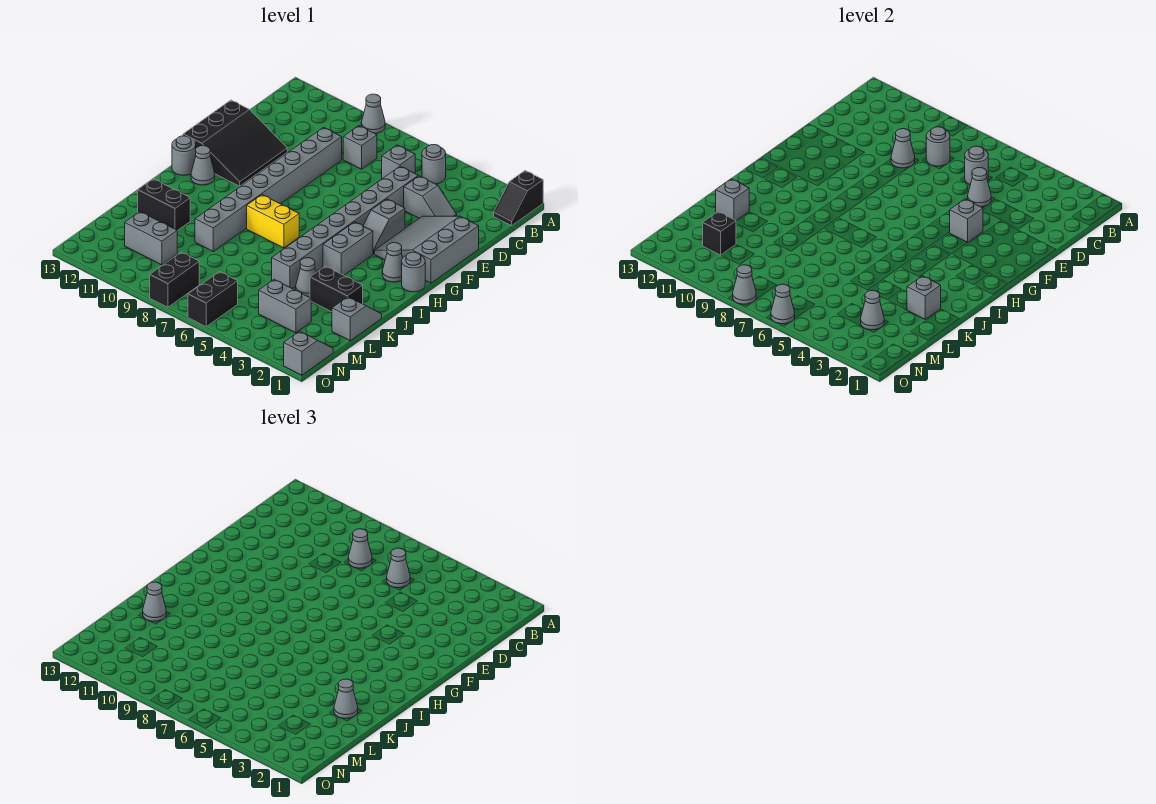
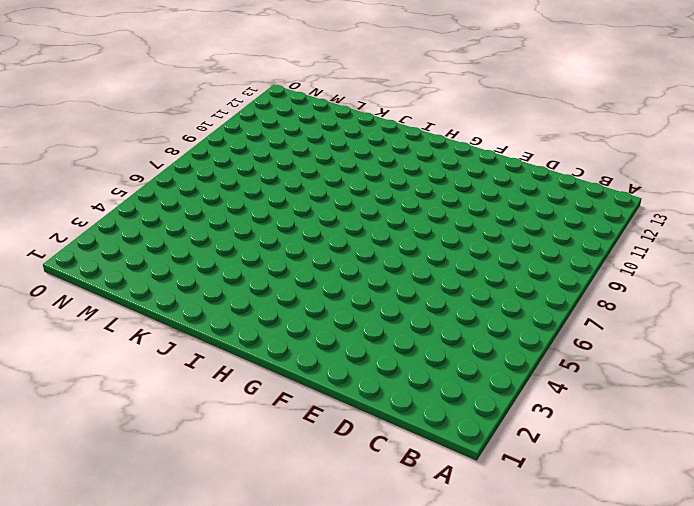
none -> black 1x2 slope [494,171,543,226]
none -> grey 1x1 cone [361,94,385,134]
none -> grey 1x1 round brick [422,145,446,184]
none -> grey 1x1 brick [382,145,415,179]

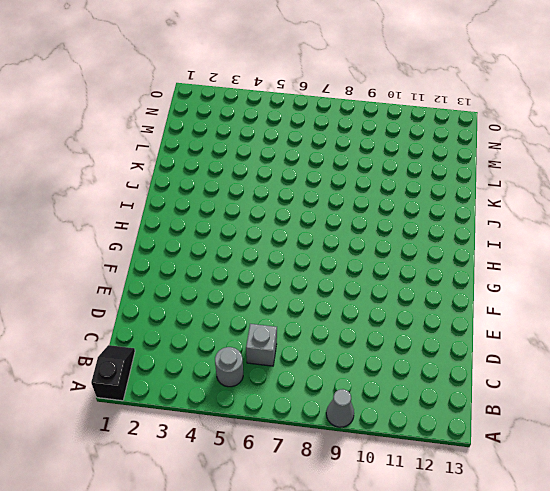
none -> grey 1x1 brick [343,126,377,169]
none -> grey 1x2 slope [404,176,457,218]
none -> grey 1x8 brick [272,166,418,289]
none -> grey 1x8 brick [195,127,342,251]

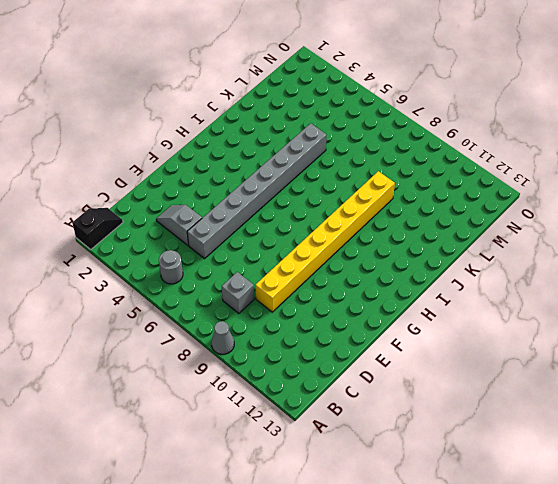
yellow 1x8 brick [255,171,395,312] -> grey 1x8 brick [195,127,342,251]
none -> grey 1x1 brick [382,145,415,179]
none -> grey 3x3 slope [375,216,479,283]
none -> black 3x3 slope [183,100,287,186]
none -> grey 1x2 slope [363,199,405,254]

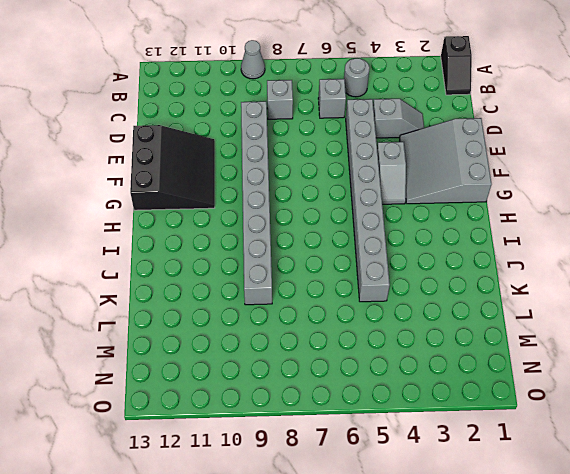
none -> grey 1x1 round brick [402,252,425,292]
none -> grey 1x1 cone [382,243,403,282]
none -> grey 1x2 brick [323,222,373,275]
none -> grey 1x1 cone [191,146,215,185]

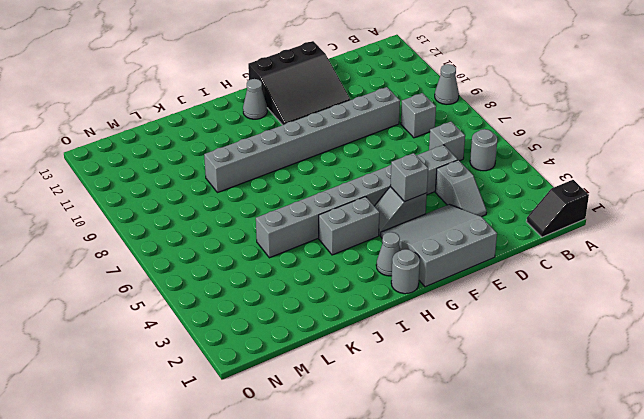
none -> grey 1x1 round brick [172,136,196,175]
none -> yellow 1x2 brick [247,195,299,248]
none -> grey 1x2 slope [332,297,382,341]
none -> black 1x2 brick [310,266,363,312]

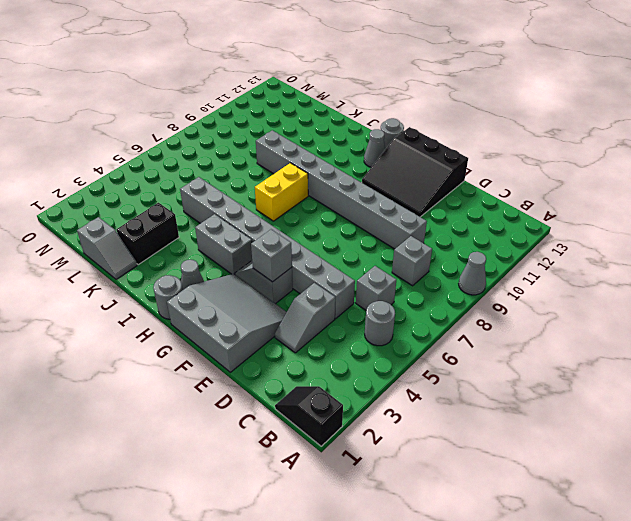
none -> grey 1x1 cone [296,258,316,297]
none -> black 1x2 brick [138,179,190,231]
none -> grey 1x2 brick [259,280,311,333]
none -> grey 1x2 brick [125,212,177,265]

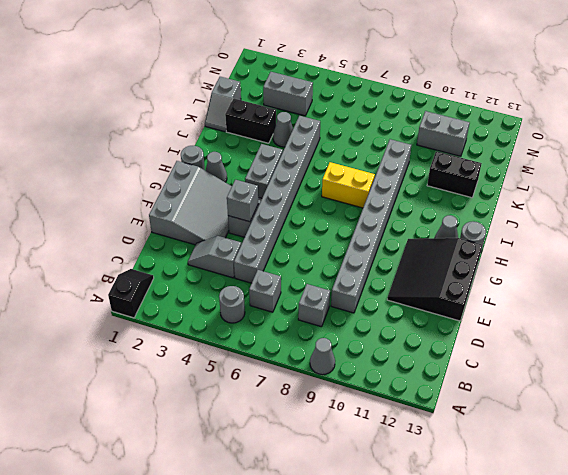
none -> grey 1x2 slope [284,331,333,375]
none -> black 1x2 brick [188,272,238,327]
none -> black 1x2 brick [150,252,199,307]
none -> grey 1x1 round brick [965,146,988,184]

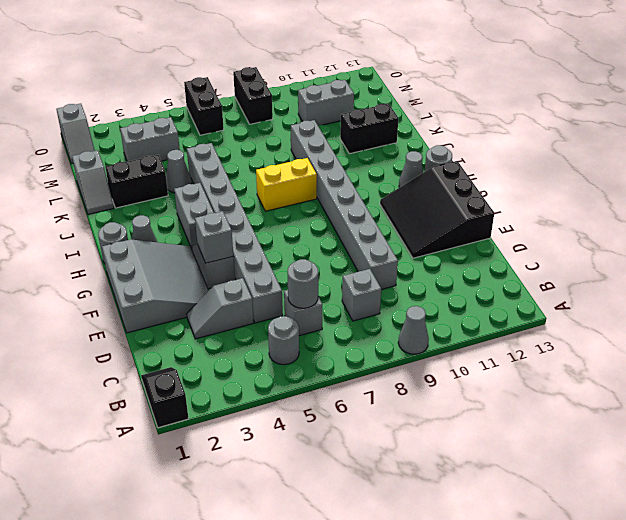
none -> grey 1x1 round brick [926,127,950,166]
none -> grey 1x1 cone [968,168,991,207]
none -> grey 1x1 cone [891,129,915,168]
none -> grey 1x1 brick [907,276,941,319]

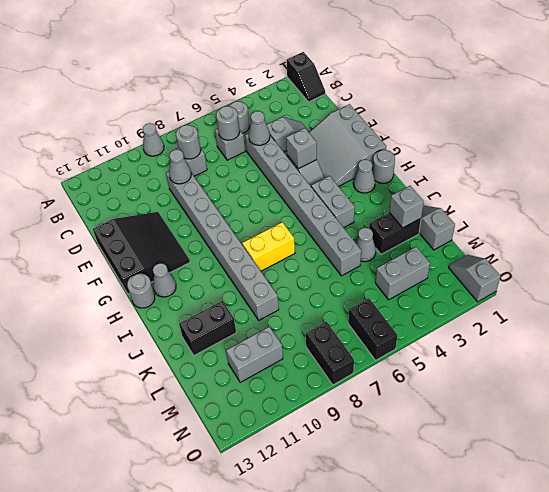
none -> grey 1x1 brick [716,179,749,221]
none -> grey 1x1 cone [861,290,884,330]
none -> black 1x1 brick [703,212,736,255]
none -> grey 1x1 cone [771,284,795,324]

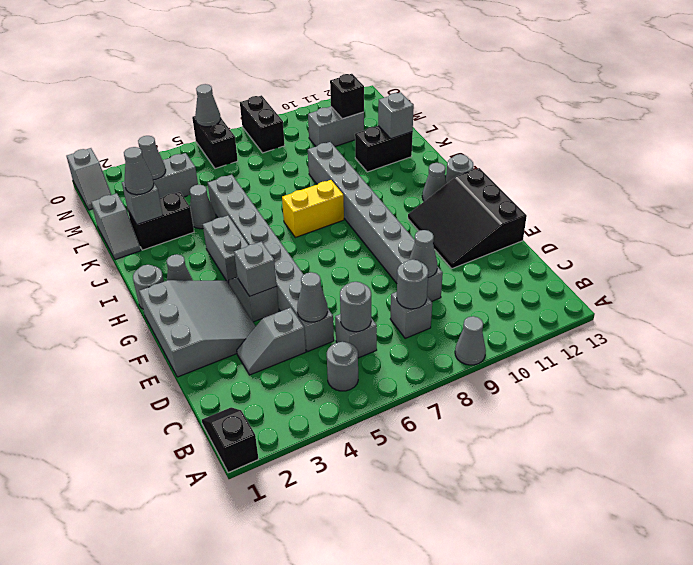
none -> grey 1x1 cone [733,265,756,304]
none -> grey 1x1 cone [387,548,410,588]
none -> grey 1x1 cone [348,529,372,568]
none -> grey 1x1 cone [143,582,166,621]

